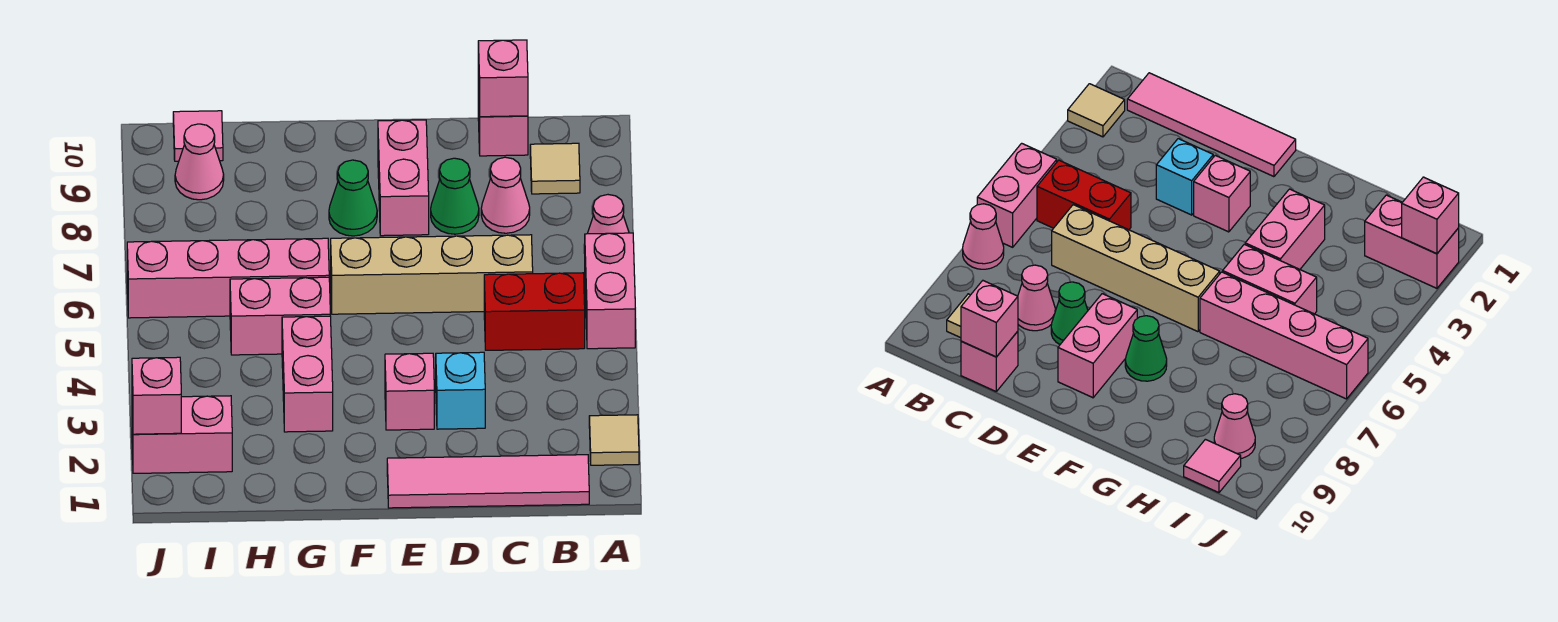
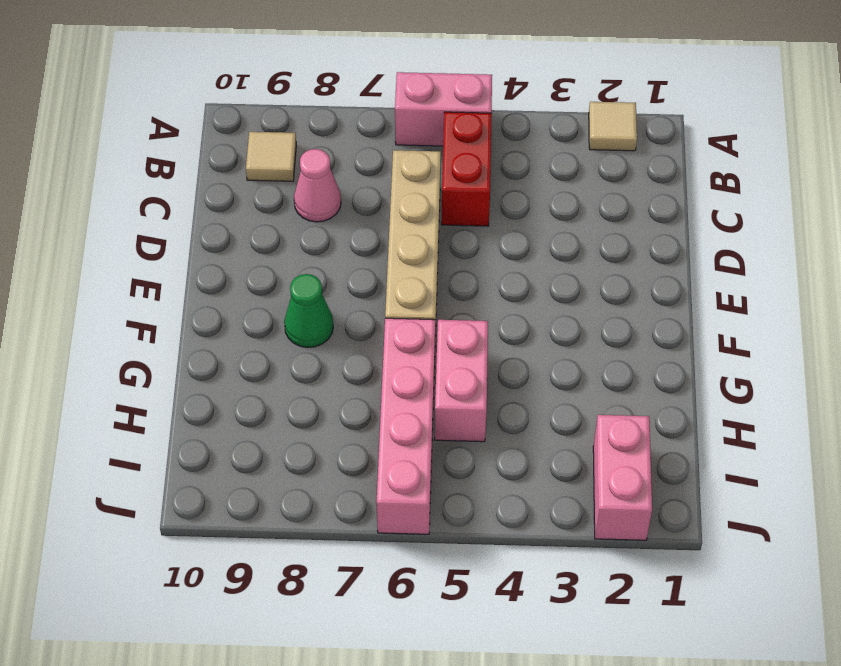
none -> pink 1x1 cone [584,195,629,253]
none -> pink 1x4 tile [387,455,589,508]
none -> pink 1x1 brick [478,82,528,156]

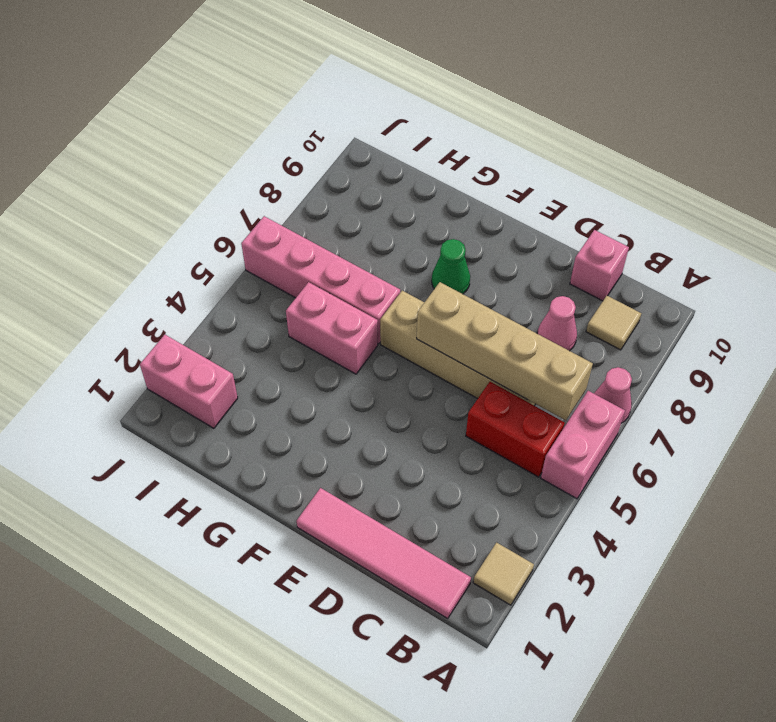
tan 1x4 brick [417,282,593,420] -> none
none -> cyan 1x1 brick [436,352,485,429]
none -> green 1x1 cone [431,158,479,234]
none -> pink 1x1 brick [385,353,434,430]

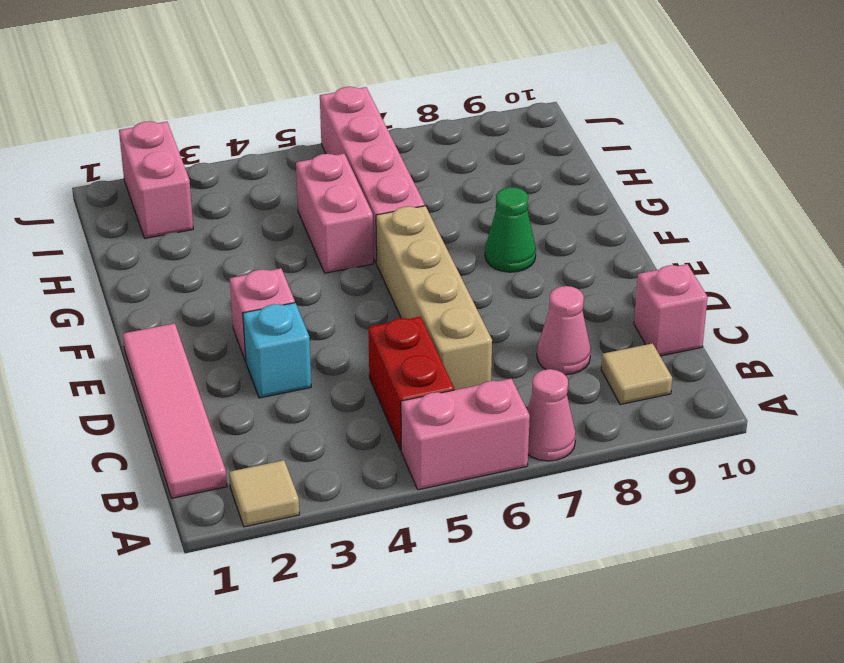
none -> green 1x1 cone [431,158,479,234]
none -> pink 1x2 brick [378,120,429,236]
none -> pink 1x2 brick [282,316,333,432]

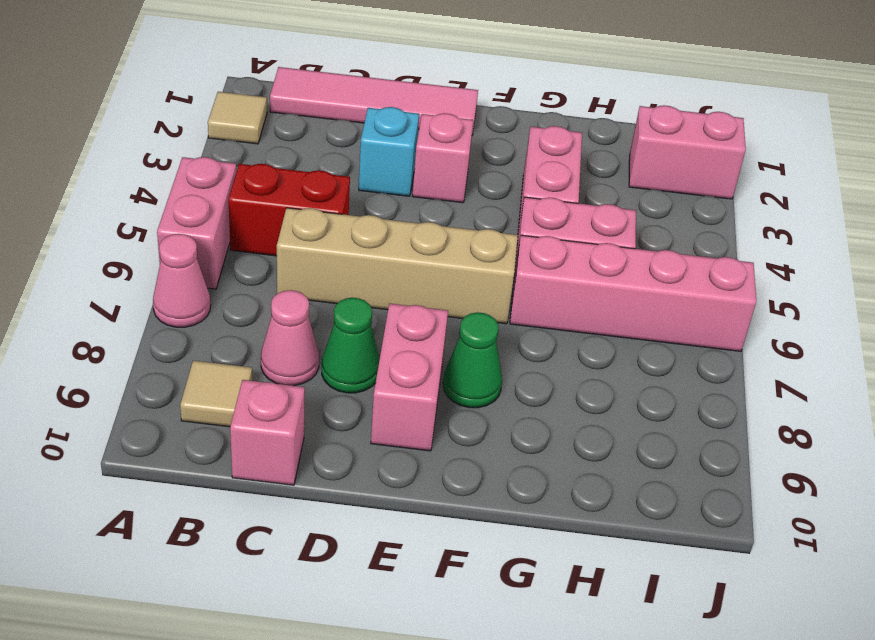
none -> pink 1x1 cone [175,124,224,200]
none -> pink 1x1 tile [173,111,223,161]
none -> pink 1x1 brick [478,40,528,117]

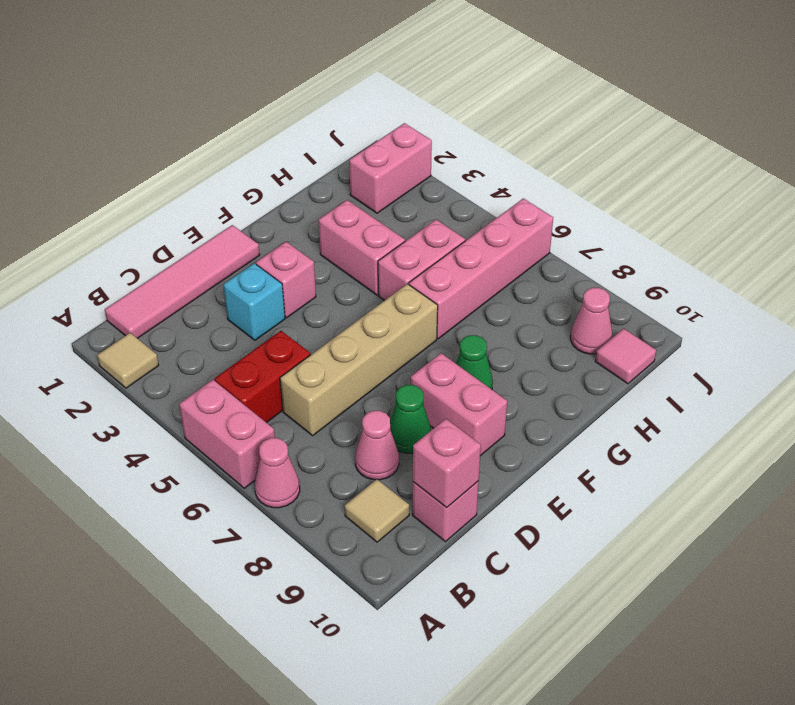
none -> pink 1x1 brick [132,357,181,434]

